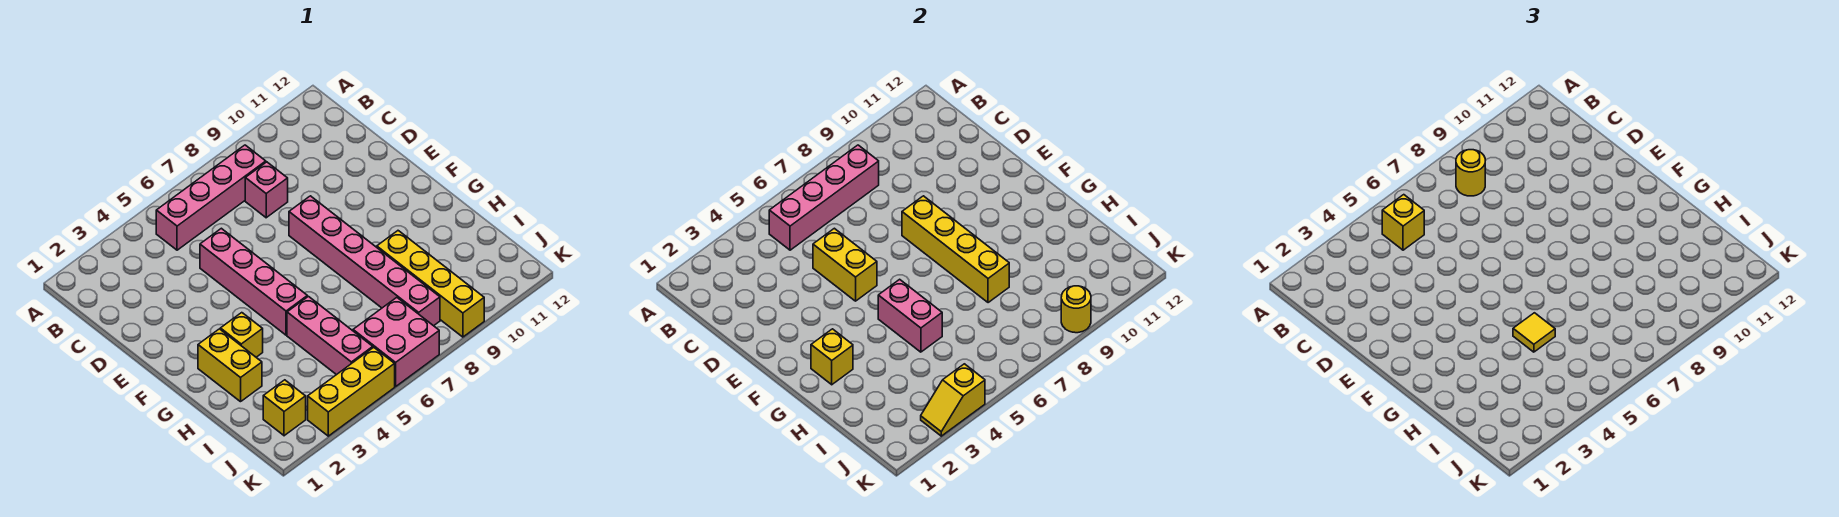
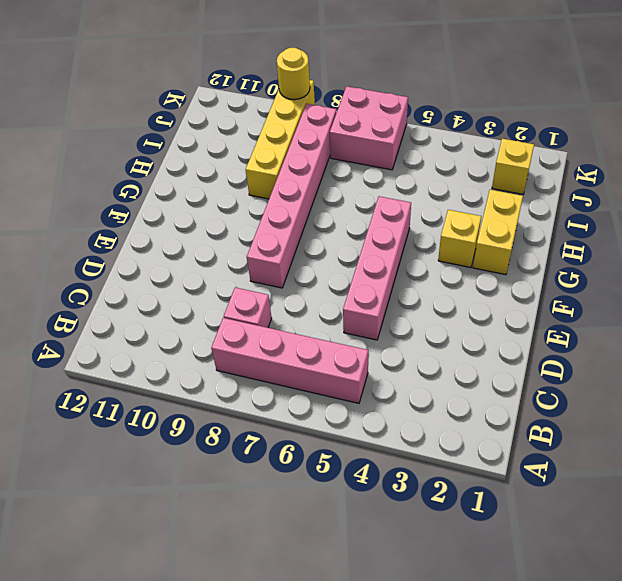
none -> pink 1x3 brick [287,296,373,375]
none -> yellow 1x3 brick [308,347,395,436]
none -> pink 1x4 brick [769,145,879,250]

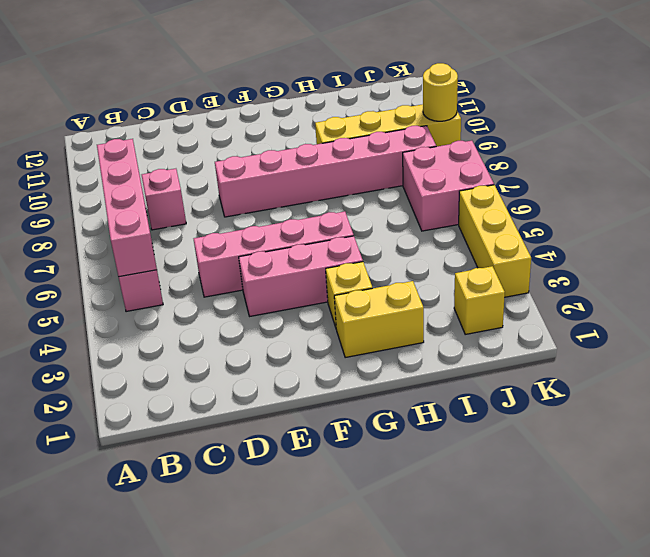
pink 1x3 brick [239,236,363,316] -> pink 1x3 brick moved to [287,296,373,375]
none -> yellow 1x2 brick [813,228,877,301]
none -> yellow 1x4 brick [902,196,1009,303]
none -> yellow 1x1 brick [811,329,853,385]

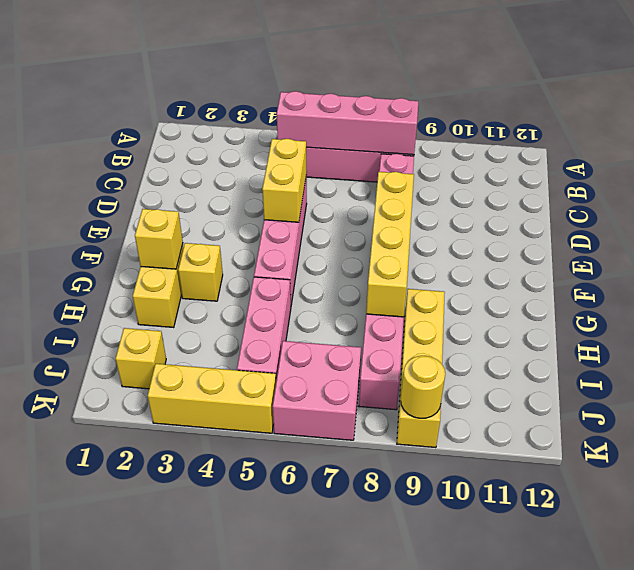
none -> pink 1x2 brick [878,279,942,352]
none -> yellow 1x2 slope [921,364,985,436]
none -> yellow 1x1 brick [1382,195,1424,250]

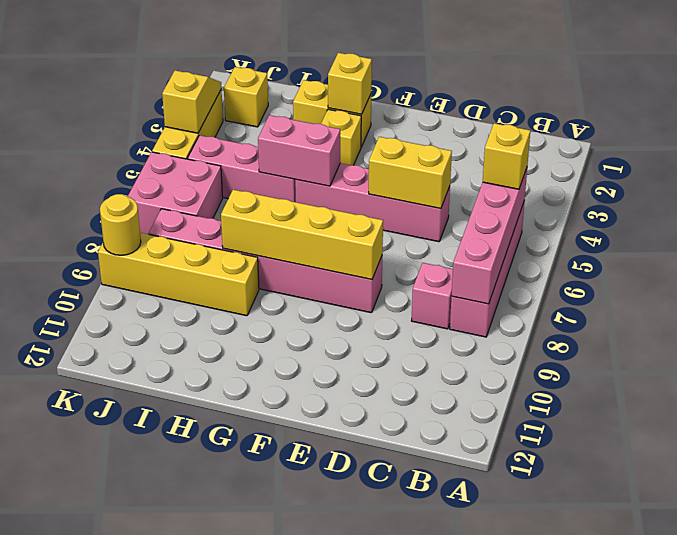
none -> yellow 1x1 round brick [1456,150,1485,196]
none -> yellow 1x1 tile [1513,313,1555,352]

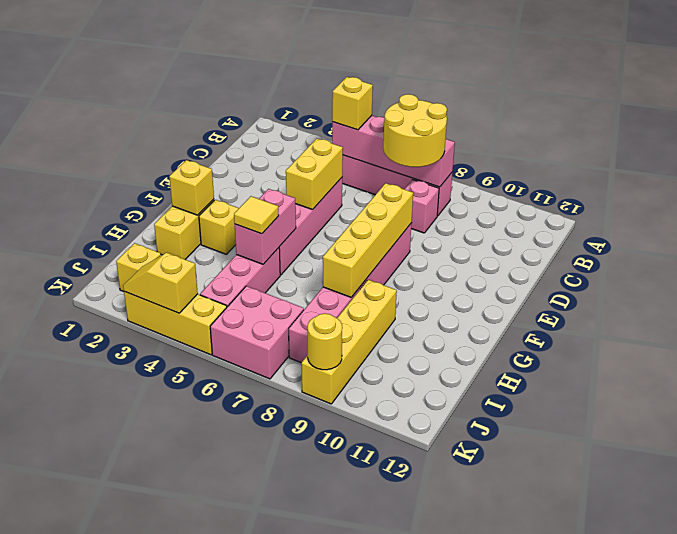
yellow 2x2 round brick [383,94,447,167] -> yellow 1x1 round brick [1456,150,1485,196]

